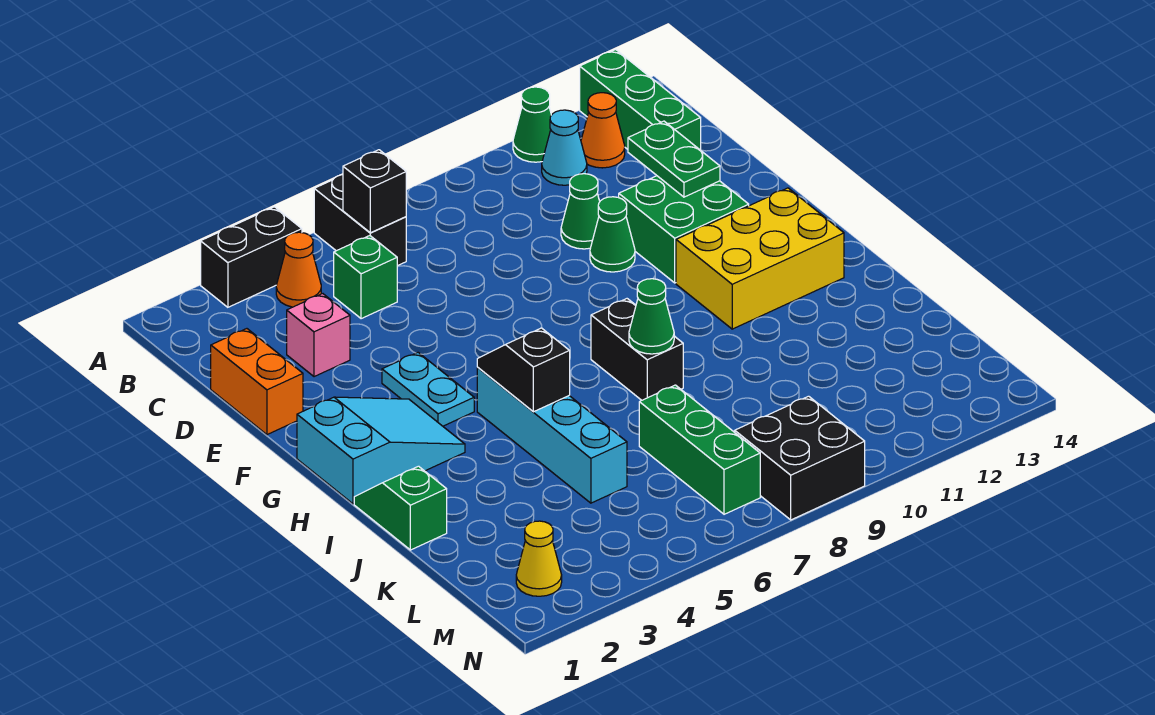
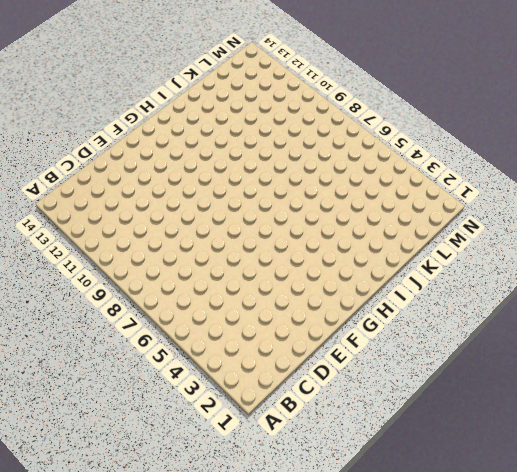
none -> black 1x2 brick [201,207,302,307]
none -> black 1x2 brick [314,175,406,266]
none -> green 1x1 cone [513,87,551,162]

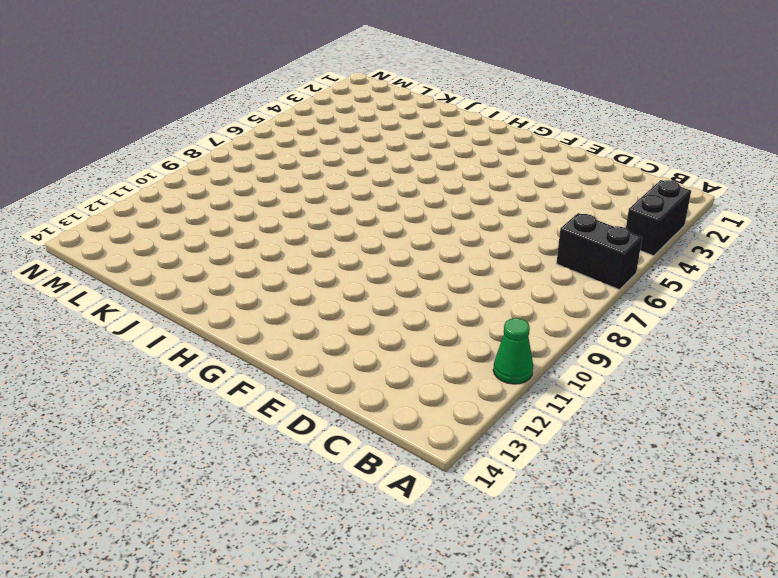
none -> green 1x3 brick [580,50,701,150]
none -> orange 1x1 cone [276,232,321,307]
none -> cyan 1x1 cone [542,110,587,185]

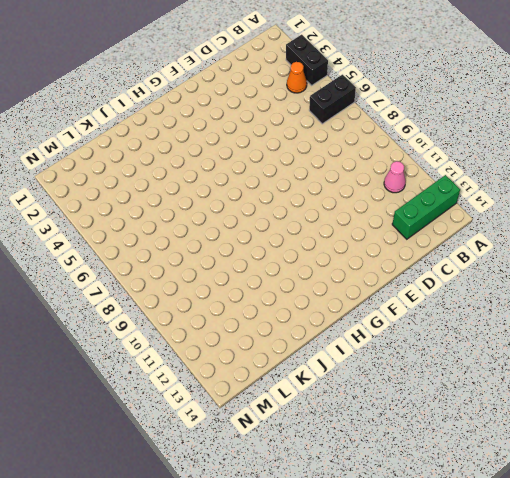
pink 1x1 cone [384,161,406,193] -> cyan 1x1 cone [542,110,587,185]
none -> green 1x1 cone [513,87,551,162]
none -> orange 1x1 cone [581,93,625,168]
none -> green 1x1 brick [334,236,397,319]

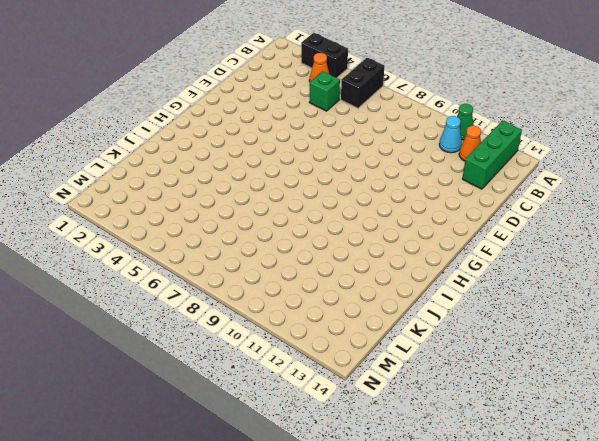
none -> orange 1x2 brick [211,329,303,435]
none -> pink 1x1 brick [287,294,350,377]
none -> green 1x1 cone [561,174,600,249]

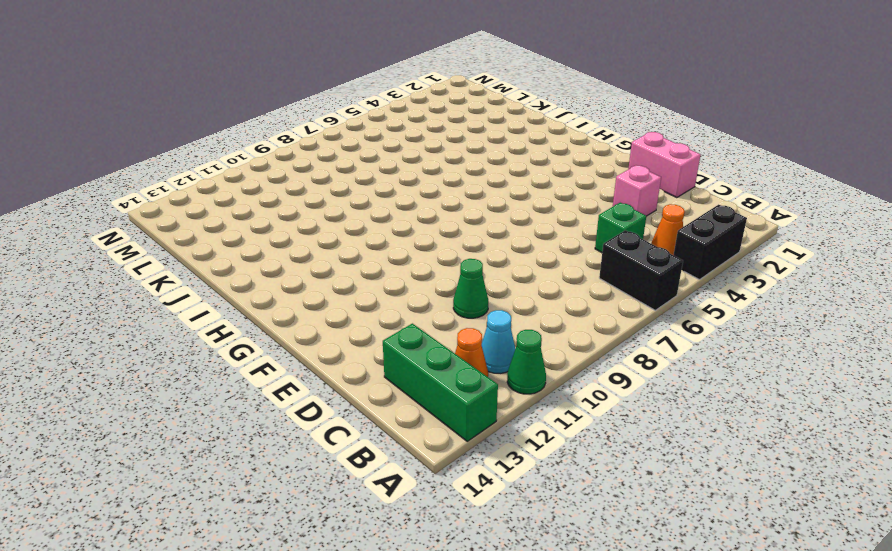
pink 1x2 brick [628,132,700,198] -> orange 1x2 brick [211,329,303,435]
none -> green 1x1 cone [590,197,635,272]
none -> green 2x2 brick [619,176,749,283]
none -> cyan 1x2 plate [382,353,474,426]

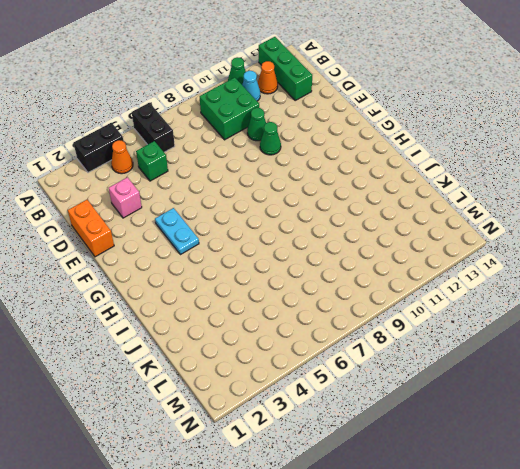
green 2x2 brick [200,77,259,140] -> green 2x2 brick moved to [619,176,749,283]
none -> cyan 2x3 slope [297,397,465,504]
none -> yellow 2x3 brick [676,188,844,329]
none -> cyan 1x4 brick [477,368,627,503]

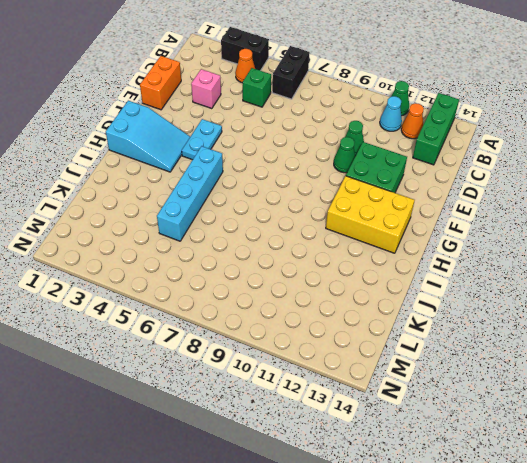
none -> black 1x2 brick [591,299,683,400]
none -> green 1x2 slope [354,466,447,550]
none -> green 1x3 brick [639,385,760,514]

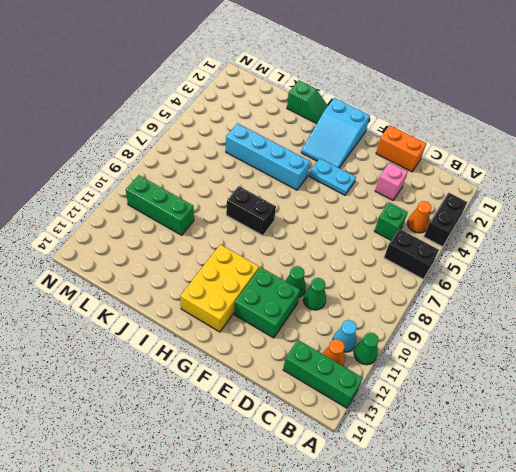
green 1x3 brick [126,175,194,235] -> green 1x3 brick moved to [639,385,760,514]
none -> yellow 1x1 cone [516,521,562,596]
none -> black 2x2 brick [735,396,865,520]
none -> black 1x1 brick [343,150,406,233]

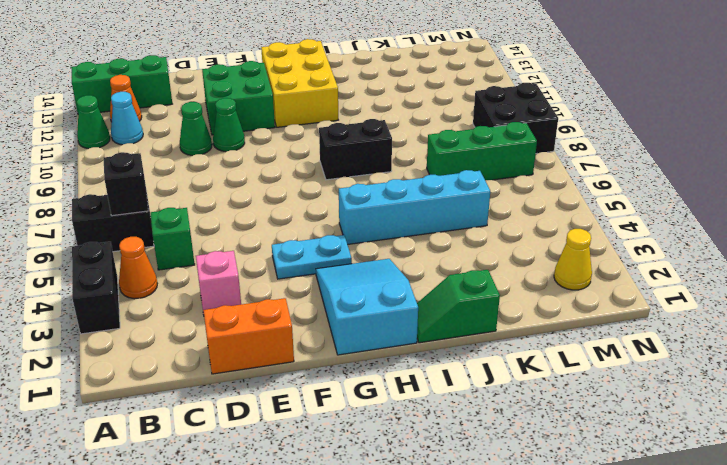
none -> green 1x2 plate [628,121,720,197]
none -> black 1x2 slope [477,328,570,412]
none -> green 1x1 cone [629,279,674,354]

